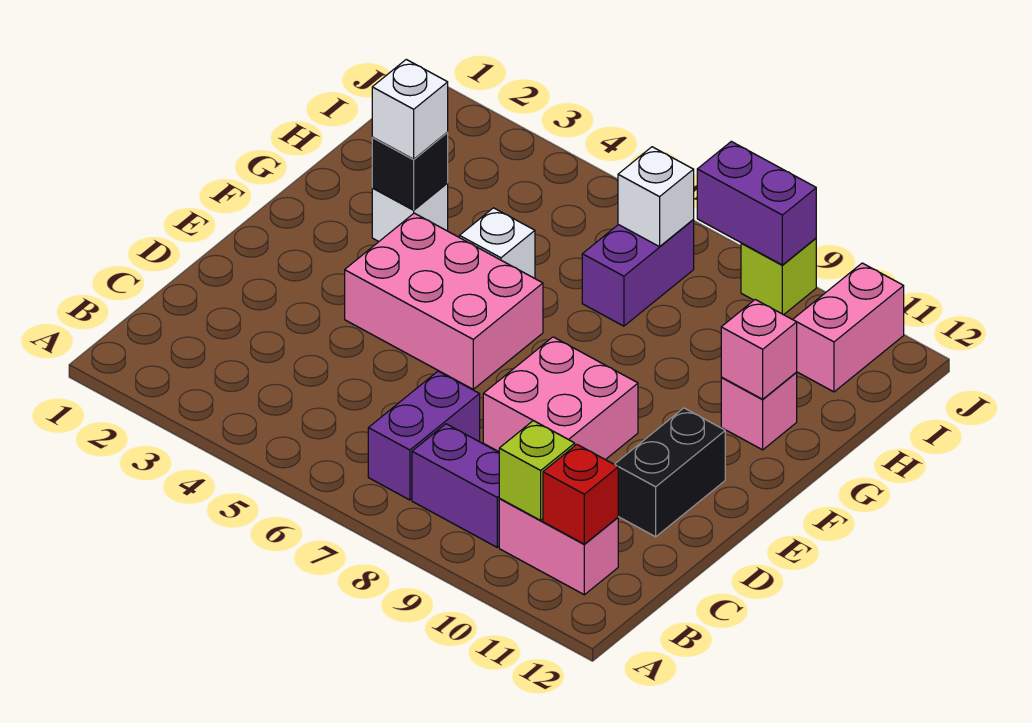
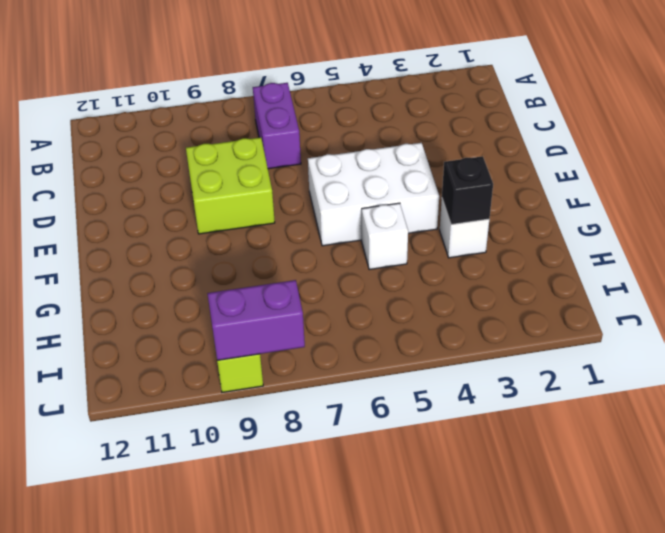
lime 2x2 brick [186,137,275,234] -> pink 2x2 brick [483,337,638,460]
white 2x3 brick [308,143,439,246] -> pink 2x3 brick [345,213,543,389]
none -> purple 1x2 brick [412,424,499,547]
none -> pink 1x2 brick [499,498,618,595]
none -> black 1x2 brick [615,408,725,537]

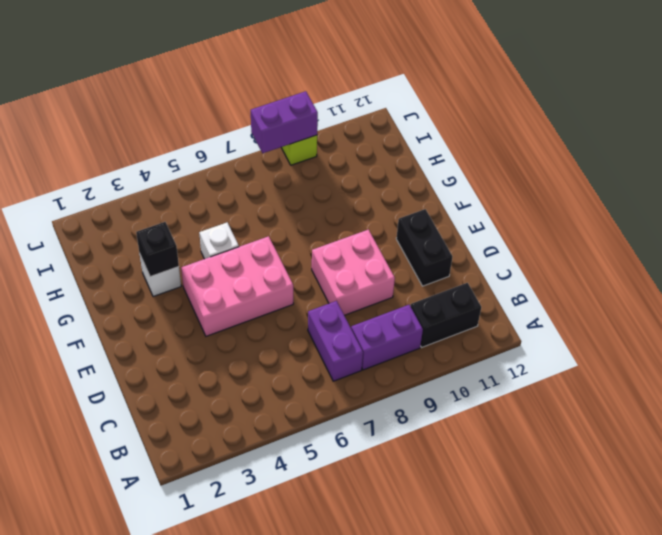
black 1x2 brick [411,283,481,347] -> pink 1x2 brick [499,498,618,595]
none -> pink 1x1 brick [721,373,797,450]
none -> purple 1x2 brick [582,220,694,326]
none -> pink 1x2 brick [793,263,904,392]

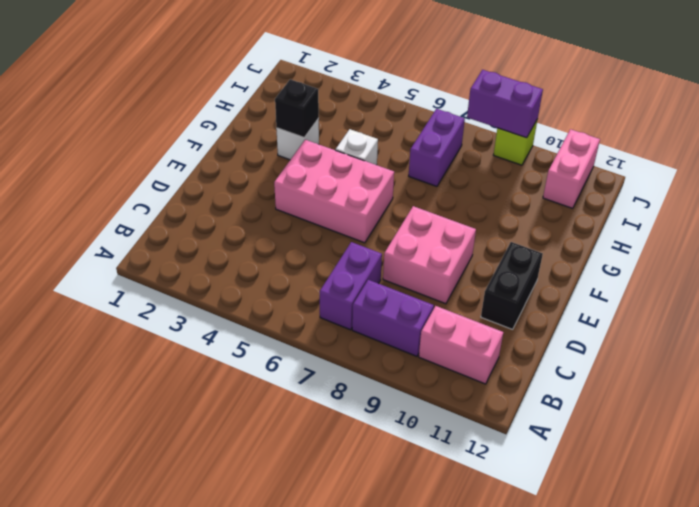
none -> pink 1x1 brick [721,373,797,450]
none -> lime 1x1 brick [499,421,575,520]
none -> red 1x1 brick [543,445,618,544]

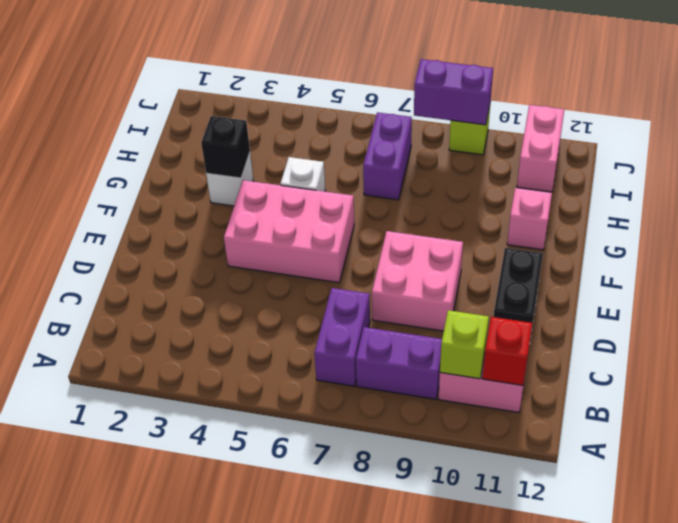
none -> pink 1x1 brick [721,300,797,399]
none -> white 1x1 brick [618,147,694,247]
none -> white 1x1 brick [372,59,448,159]

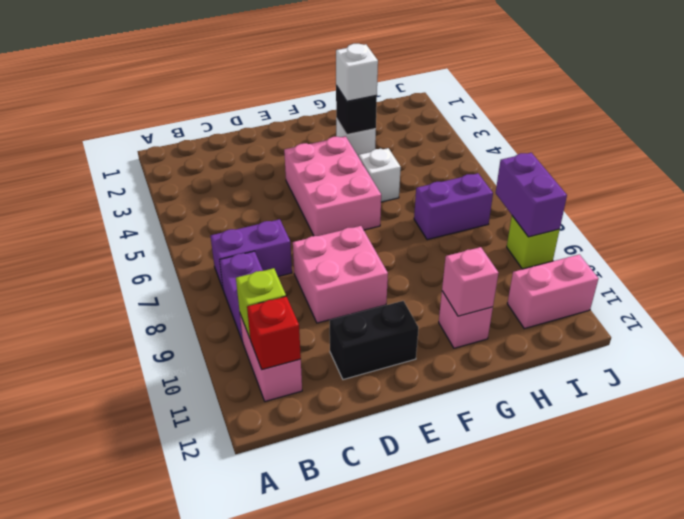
none -> white 1x1 brick [618,147,694,247]

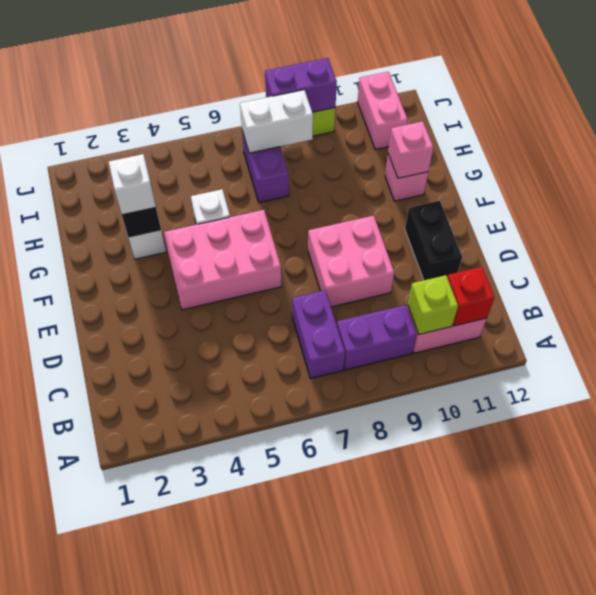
white 1x2 brick [240,90,313,153] -> white 1x1 brick [618,147,694,247]

